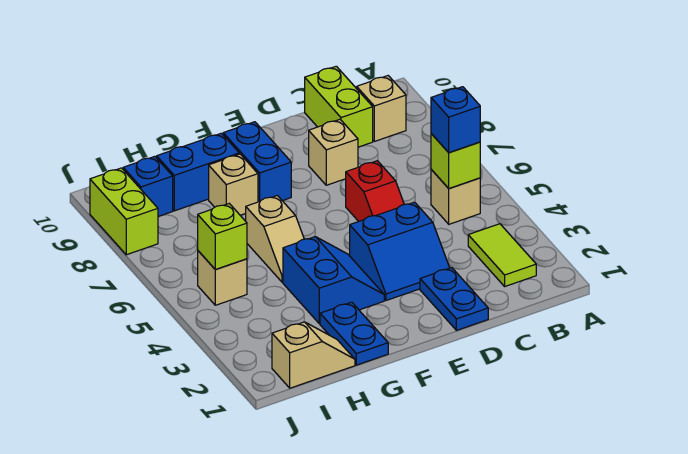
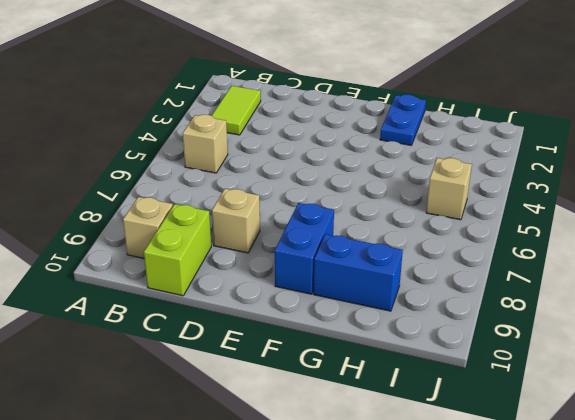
none -> blue 1x2 plate [420,268,488,330]
none -> blue 2x2 slope [350,202,450,300]
none -> red 1x2 slope [346,161,404,221]

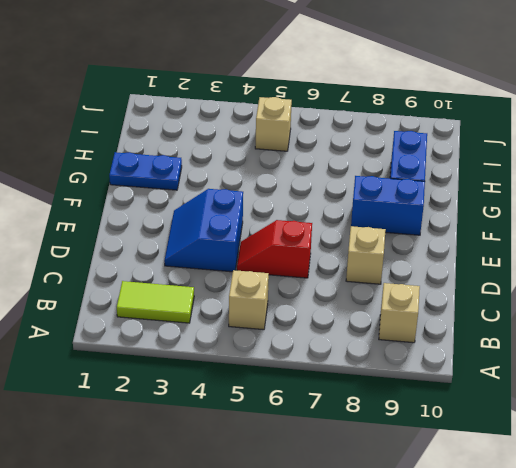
none -> lime 1x2 brick [305,66,373,147]
none -> blue 1x2 plate [420,268,488,330]
none -> blue 2x2 slope [283,237,384,324]

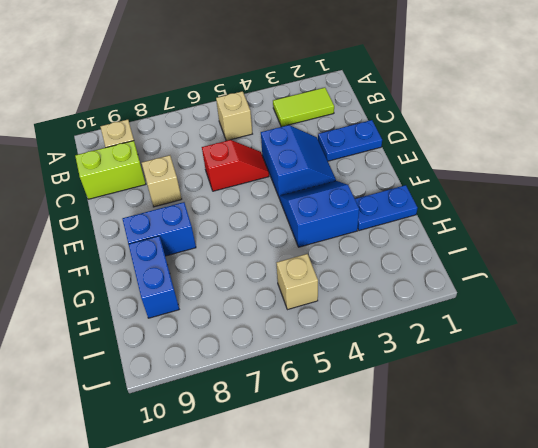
none -> tan 1x2 slope [246,195,304,282]
none -> tan 1x1 brick [209,154,258,215]
none -> tan 1x2 slope [272,322,355,388]

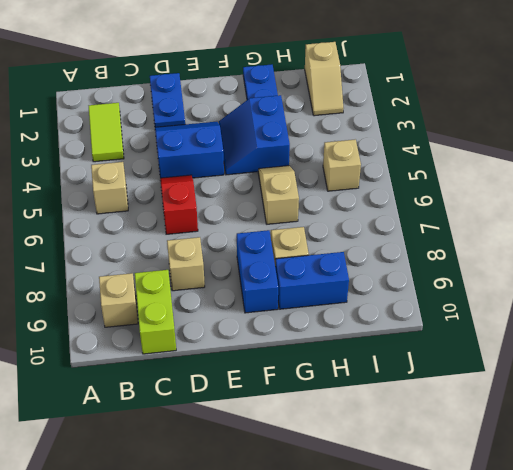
tan 1x2 slope [305,42,343,116] -> tan 1x2 slope turned to [272,322,355,388]
none -> blue 1x1 brick [123,156,173,217]
none -> lime 1x2 brick [90,168,158,255]
none -> lime 1x1 brick [431,134,480,189]

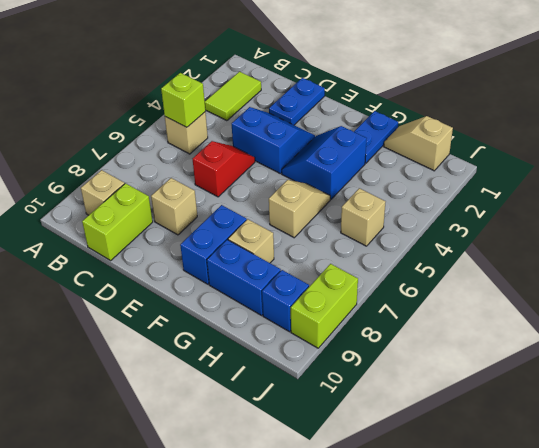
none -> lime 1x1 brick [198,204,247,270]
none -> blue 1x1 brick [431,87,480,153]

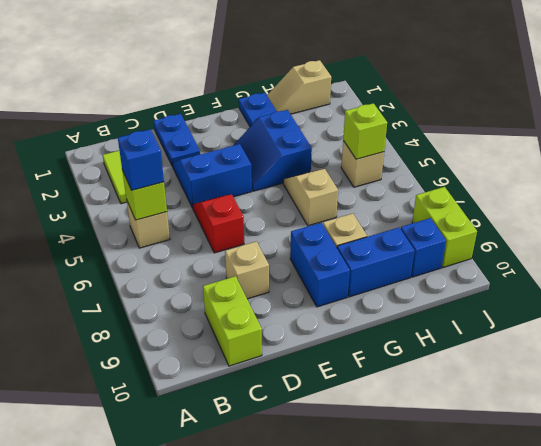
none -> tan 1x1 brick [357,76,406,141]

